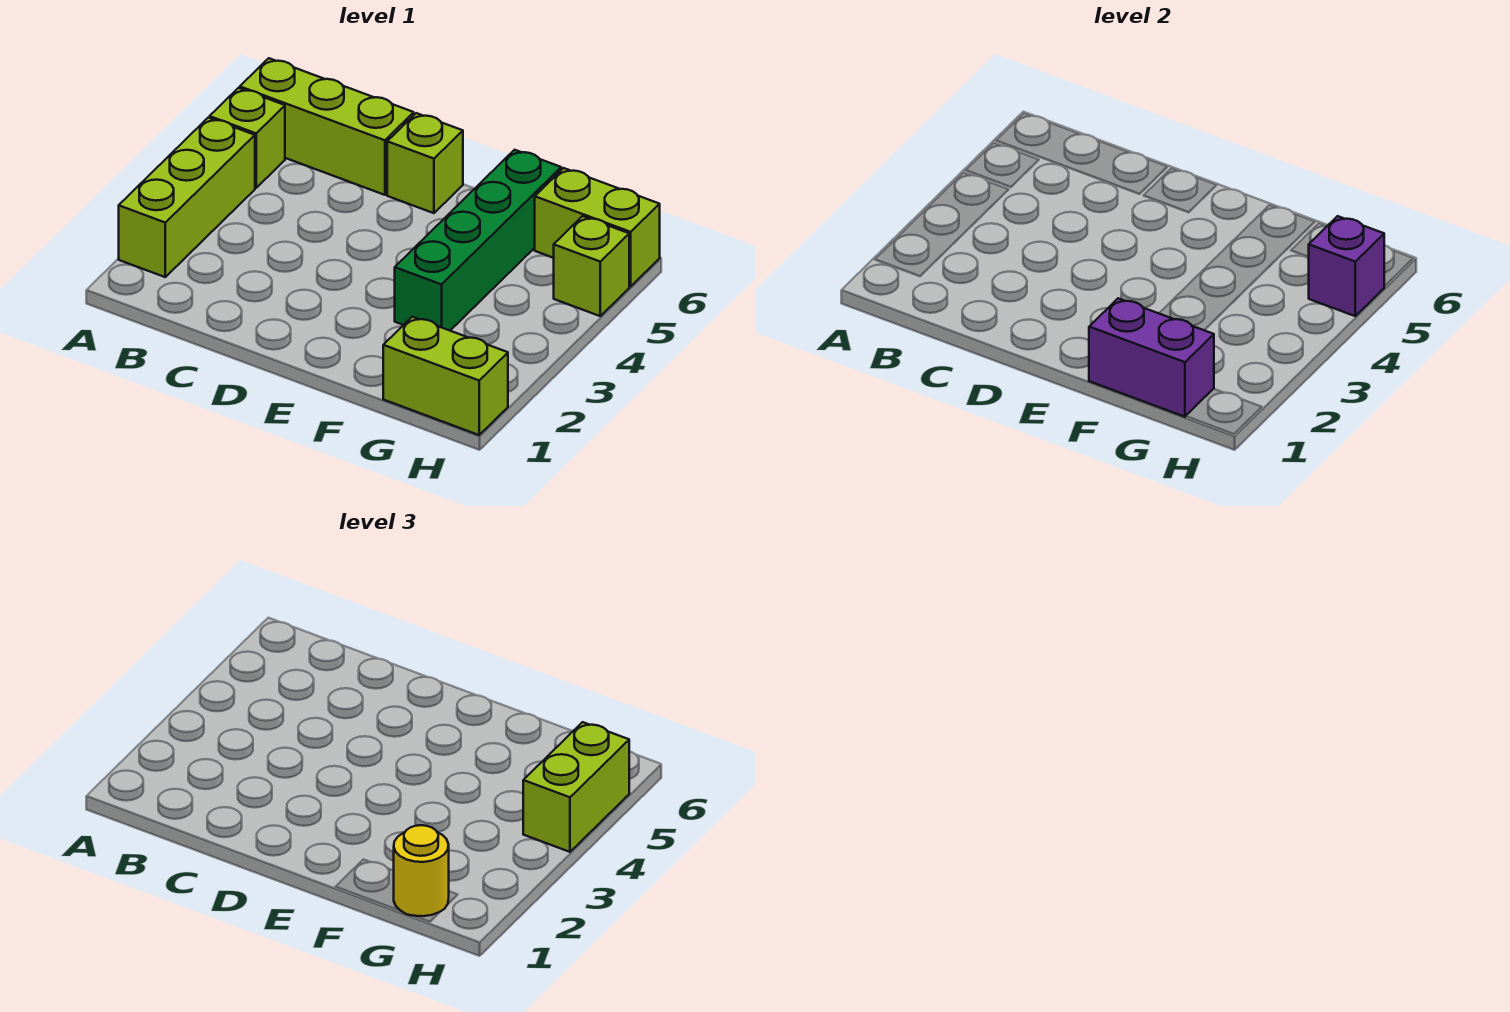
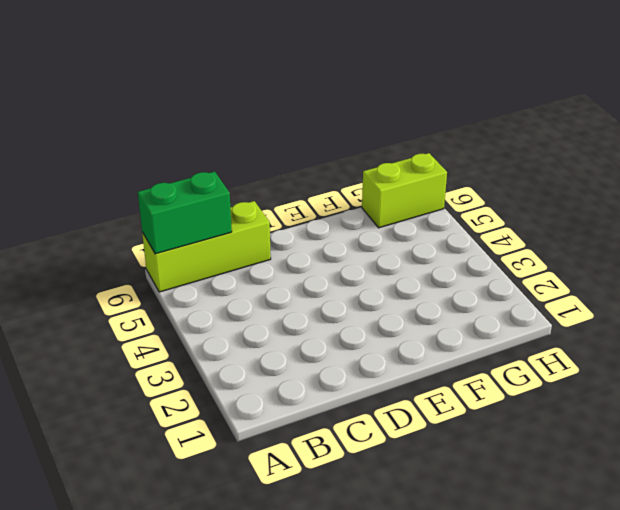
green 1x2 brick [138,172,232,254] -> none
none -> lime 1x3 brick [119,118,255,277]
none -> lime 1x1 brick [210,88,285,188]
none -> lime 1x1 brick [387,113,463,213]

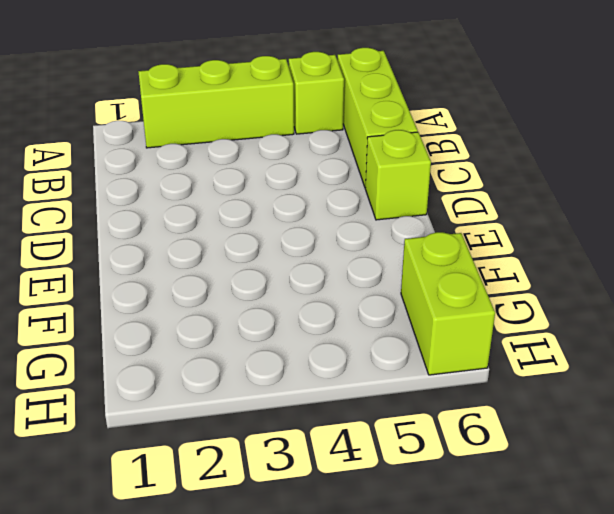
none -> green 1x4 brick [395,150,561,331]
none -> lime 1x2 brick [383,317,508,435]
none -> lime 1x1 brick [554,216,629,316]

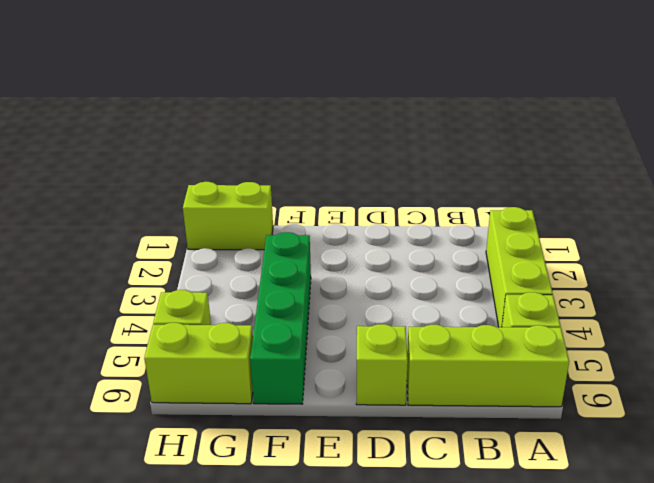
none -> purple 1x2 brick [1089,298,1214,417]
none -> purple 1x1 brick [1309,216,1384,316]
none -> yellow 1x1 round brick [394,825,449,916]

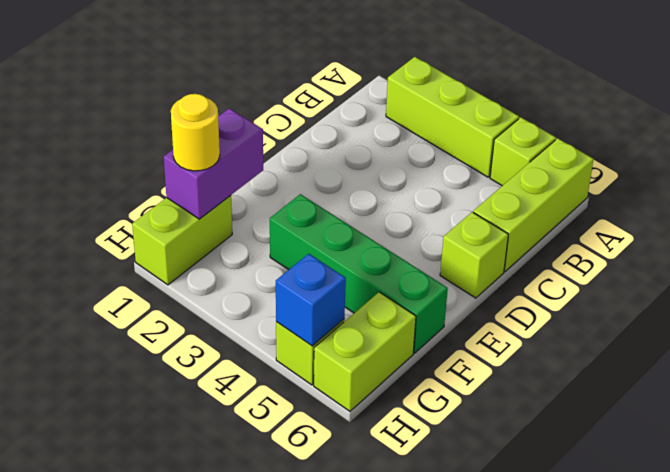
blue 1x1 brick [276,254,346,346] -> purple 1x1 brick [1309,216,1384,316]
none -> lime 1x2 brick [523,722,629,852]

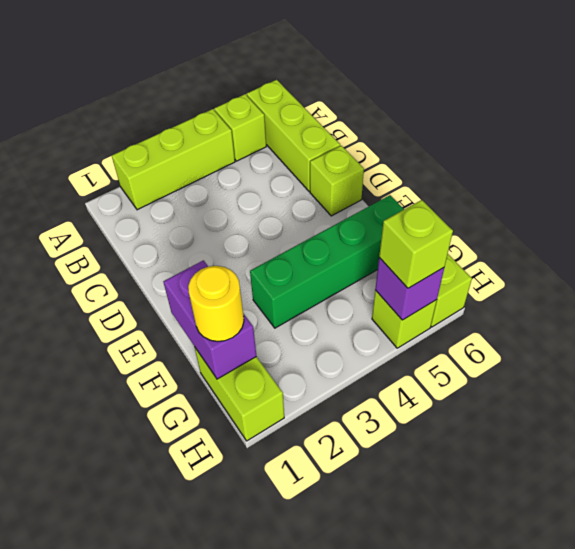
lime 1x1 brick [379,200,453,288] -> lime 1x2 brick [523,722,629,852]

